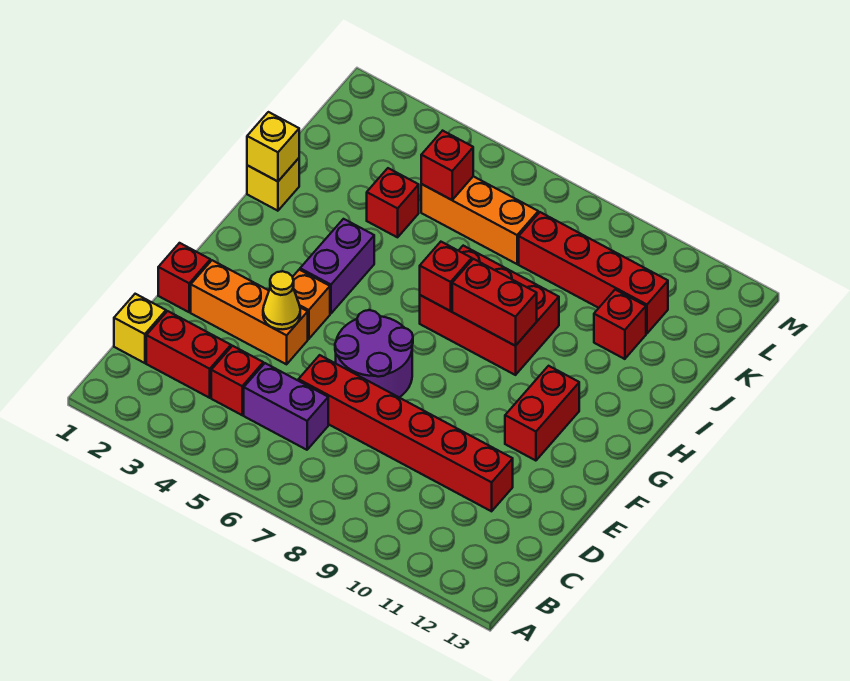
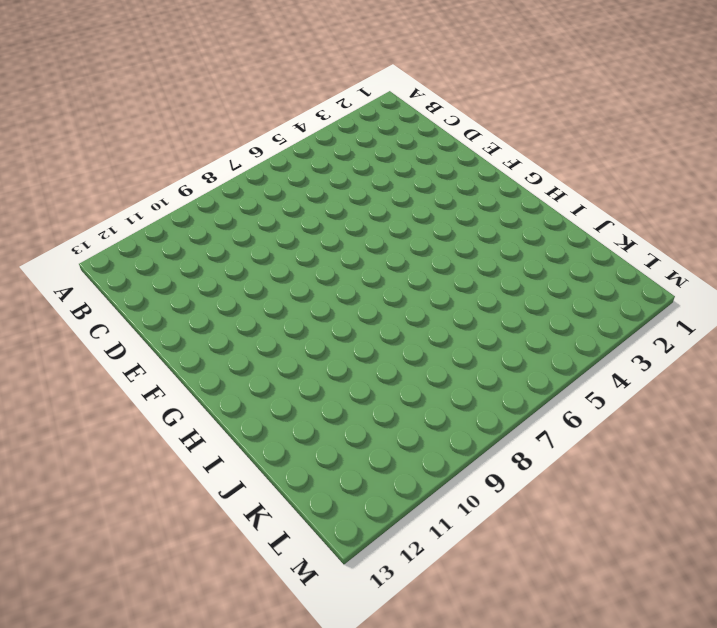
none -> yellow 1x1 brick [114,294,166,363]
none -> red 1x2 brick [146,311,231,398]
none -> red 1x1 brick [211,346,263,415]

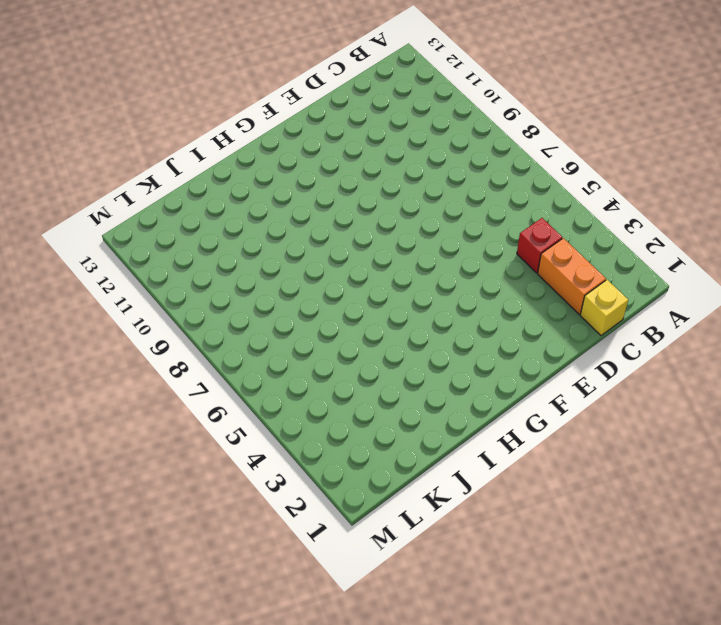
orange 1x2 brick [538,238,606,314] -> red 1x2 brick [146,311,231,398]
none -> purple 1x2 brick [244,363,328,450]
none -> red 1x6 brick [298,355,513,511]
none -> red 1x1 brick [158,243,210,312]

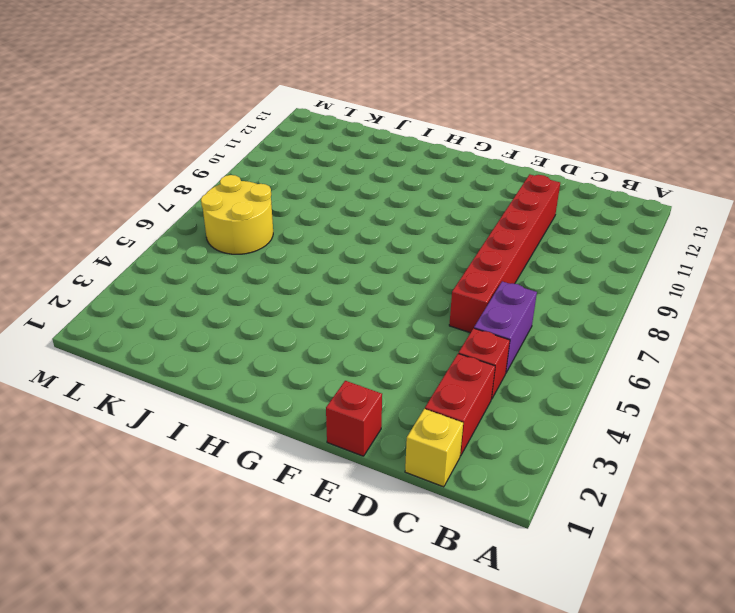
yellow 2x2 round brick [201,175,273,254] -> orange 1x3 brick [421,176,538,264]
none -> orange 1x3 brick [191,260,308,364]
none -> purple 2x2 round brick [335,310,413,397]
none -> orange 1x1 brick [293,270,330,339]

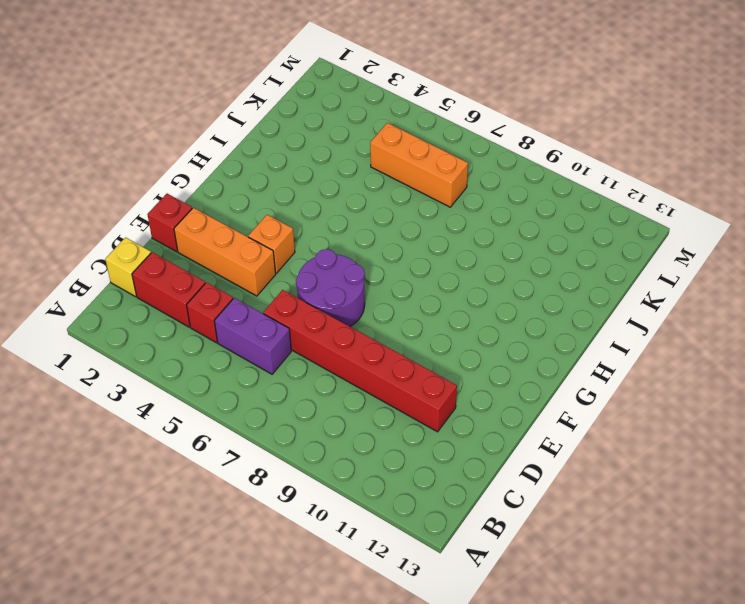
none -> red 1x2 brick [505,366,579,461]
none -> purple 1x2 brick [300,219,374,314]
none -> red 2x3 brick [420,246,559,375]

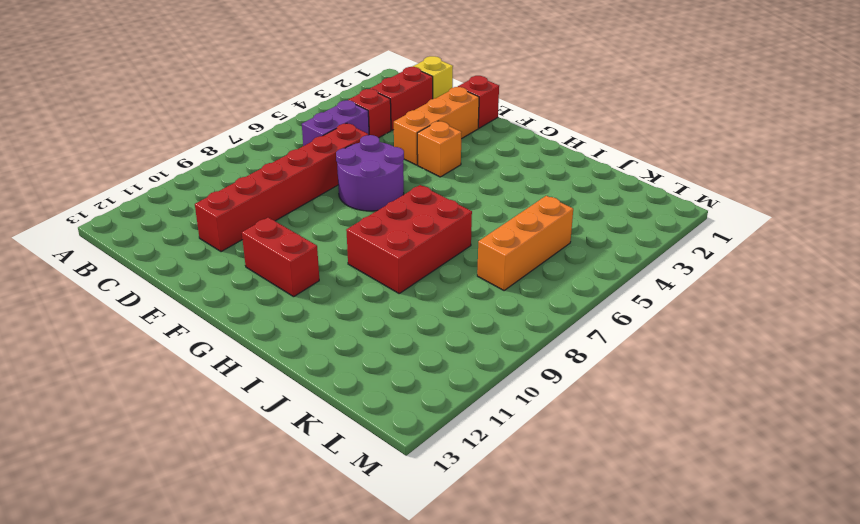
none -> purple 1x2 brick [300,219,374,314]
none -> yellow 1x1 brick [247,158,299,211]
none -> red 1x1 brick [367,168,419,237]

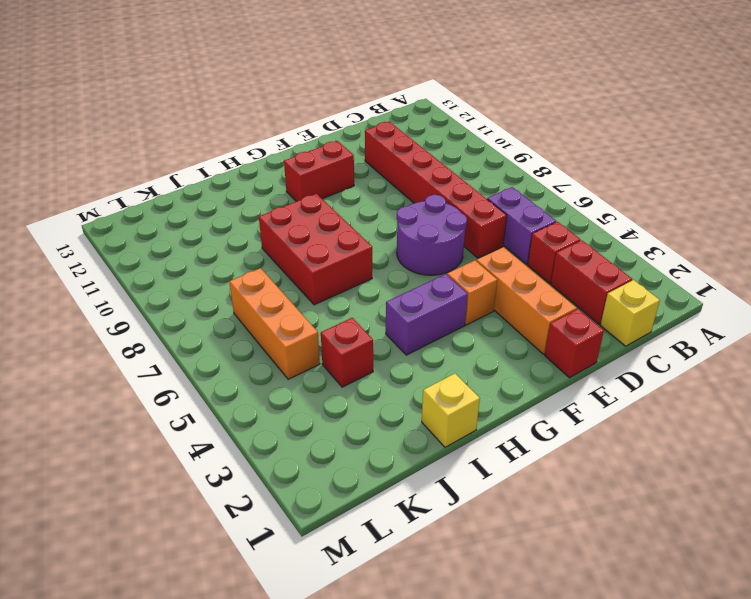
none -> red 1x1 brick [594,290,646,359]
none -> red 1x4 brick [519,212,668,334]
none -> yellow 1x1 cone [263,271,300,329]

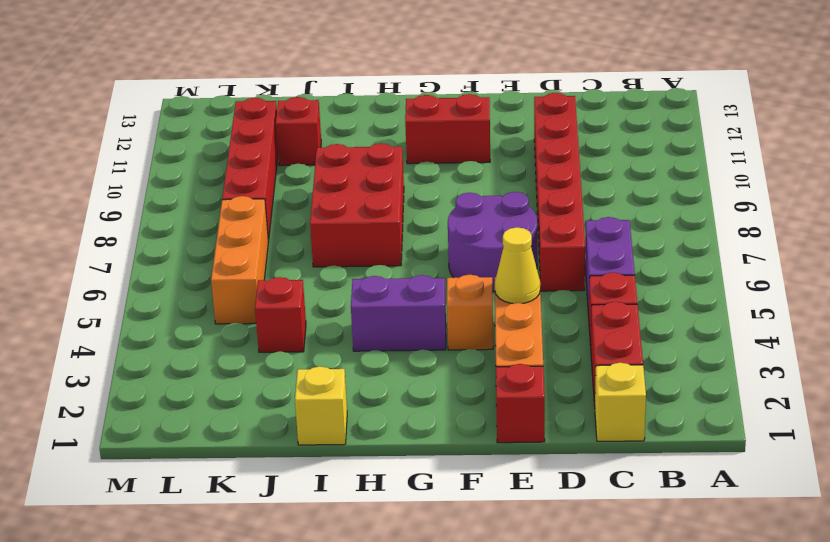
none -> red 1x1 brick [420,242,472,311]
none -> red 1x2 brick [452,259,537,346]
none -> yellow 1x1 brick [247,112,299,181]

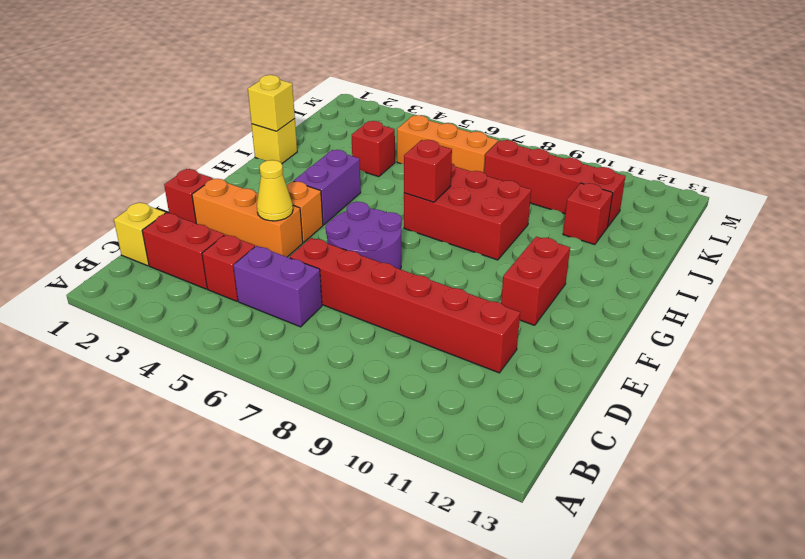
none -> red 1x2 brick [452,259,537,346]
none -> red 1x1 brick [421,131,473,200]

